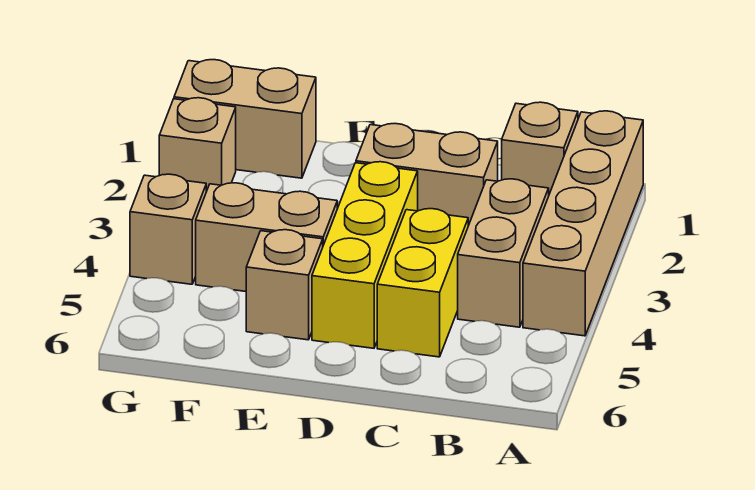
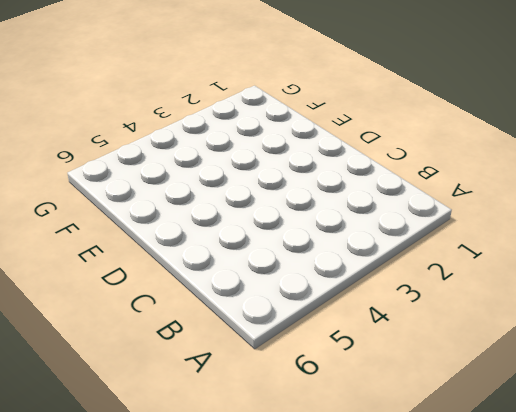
none -> tan 1x4 brick [523,111,643,336]
none -> tan 1x1 brick [502,102,578,194]

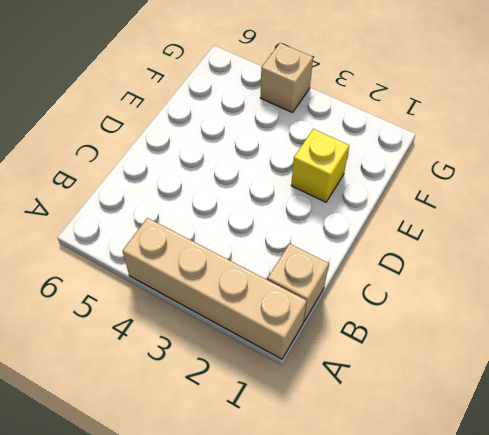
yellow 1x1 brick [291,129,349,202] -> none
none -> tan 1x2 brick [458,179,549,327]
none -> tan 1x2 brick [356,124,498,226]

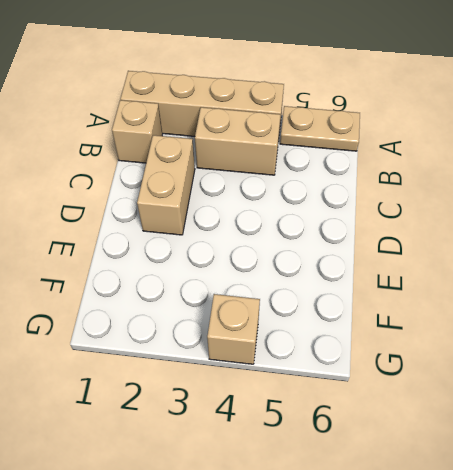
tan 1x2 plate [280,106,360,151] -> none
none -> yellow 1x2 brick [377,209,468,357]
none -> yellow 1x3 brick [312,162,418,348]

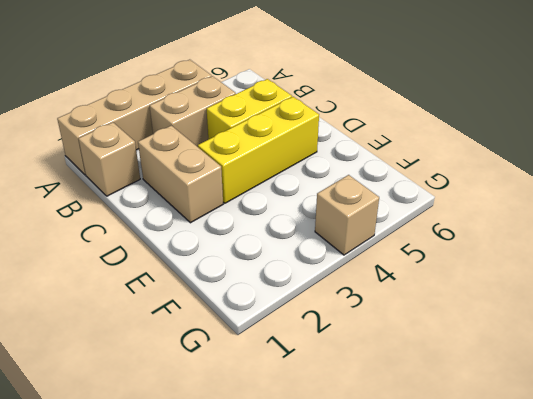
none -> tan 1x2 brick [196,183,337,291]
none -> tan 1x1 brick [246,230,323,340]

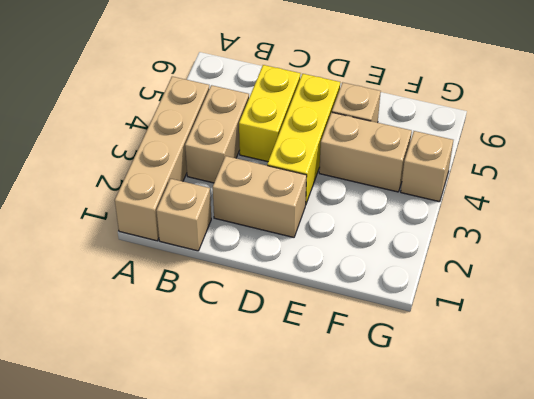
none -> tan 1x2 brick [174,60,316,178]
none -> tan 1x1 brick [159,98,236,192]

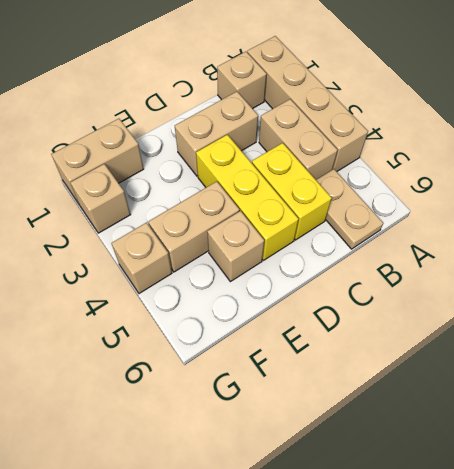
tan 1x2 plate [316,169,383,249] -> none

